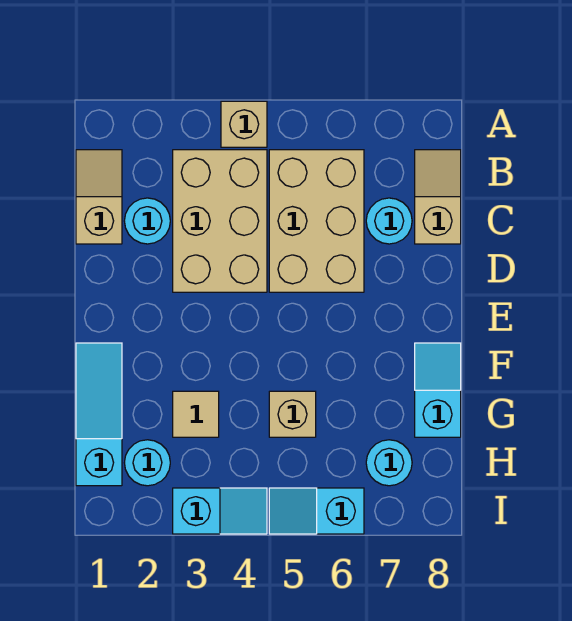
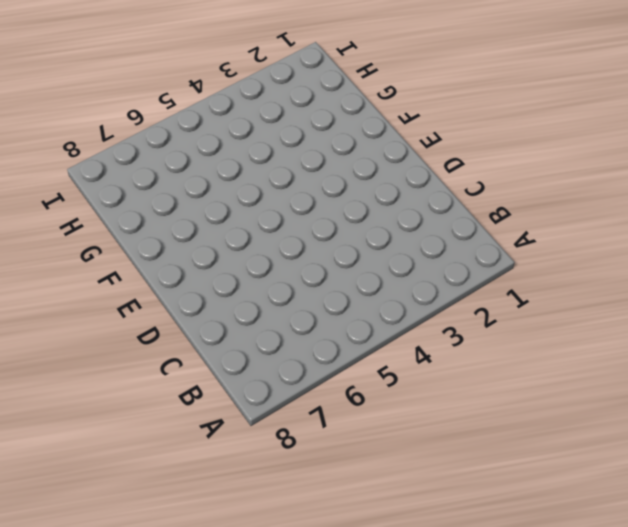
none -> tan 1x1 brick [221,101,267,147]
none -> tan 1x2 slope [76,150,122,244]
none -> tan 2x3 brick [173,150,267,292]

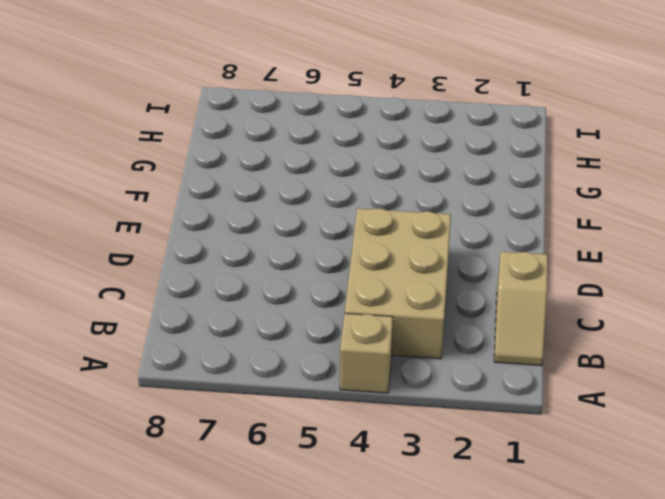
none -> tan 2x3 brick [269,150,364,292]
none -> tan 1x2 slope [415,150,461,244]
none -> cyan 1x1 round brick [124,198,170,244]

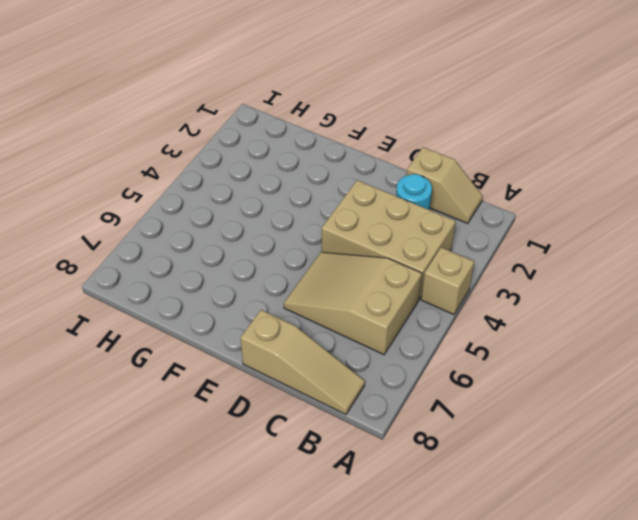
tan 2x3 slope [284,252,422,355] -> tan 2x3 brick [269,150,364,292]
tan 1x3 slope [240,310,365,414] -> tan 1x2 slope [415,150,461,244]
none -> cyan 1x1 round brick [366,198,412,244]
none -> cyan 1x3 slope [76,343,122,486]
none -> cyan 1x2 slope [415,343,461,437]

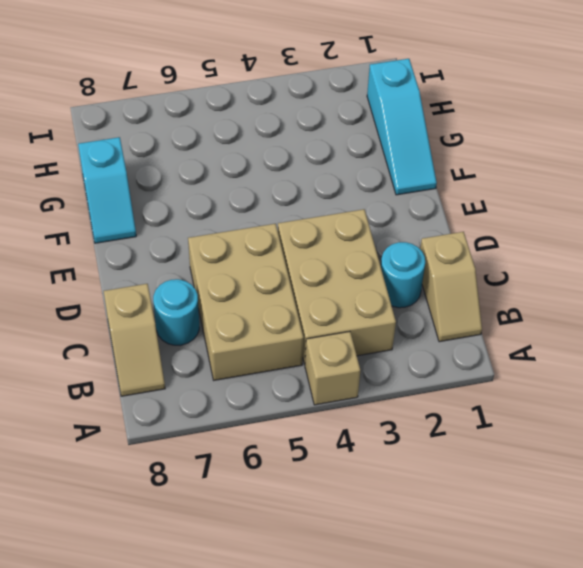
none -> tan 1x1 tile [173,391,219,437]
none -> tan 1x1 brick [269,391,316,437]
none -> cyan 1x1 round brick [124,440,170,486]

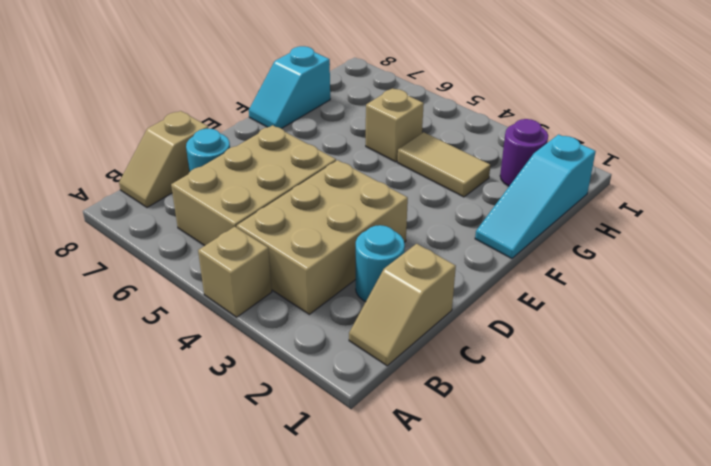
tan 1x2 tile [397,132,490,197] -> tan 1x1 tile [173,391,219,437]
purple 1x1 round brick [500,119,548,186] -> cyan 1x1 round brick [124,440,170,486]
none -> cyan 1x1 round brick [366,440,412,486]
none -> cyan 1x2 slope [173,488,267,534]
none -> cyan 1x2 slope [269,488,364,534]

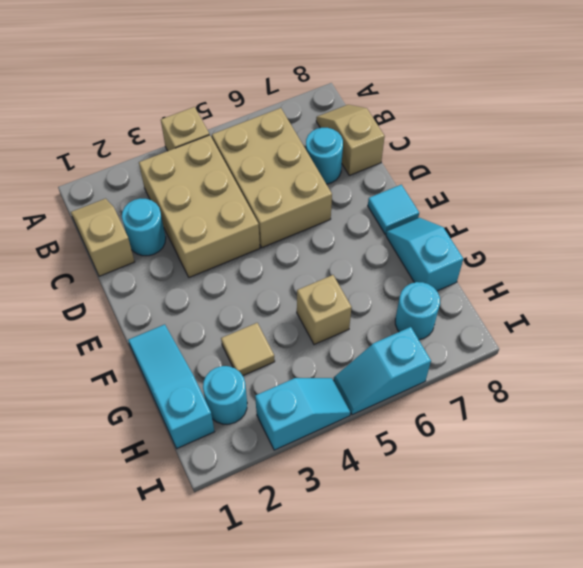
cyan 1x1 tile [368,185,419,234] -> none

